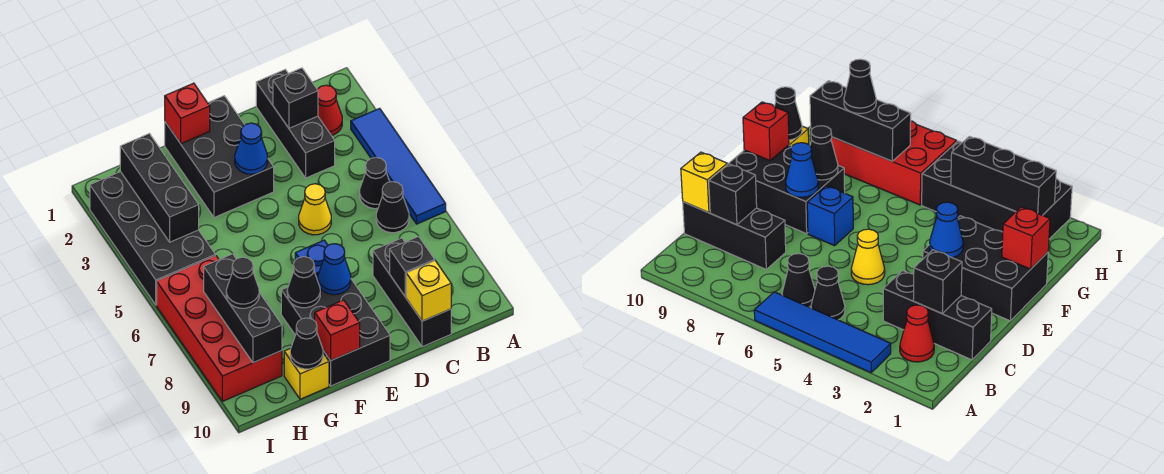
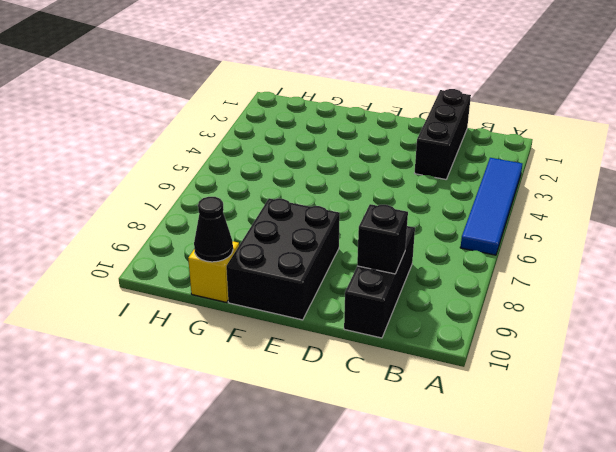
none -> red 1x1 cone [317,85,342,136]
none -> black 1x1 cone [360,158,390,209]
none -> black 1x1 cone [376,182,409,233]

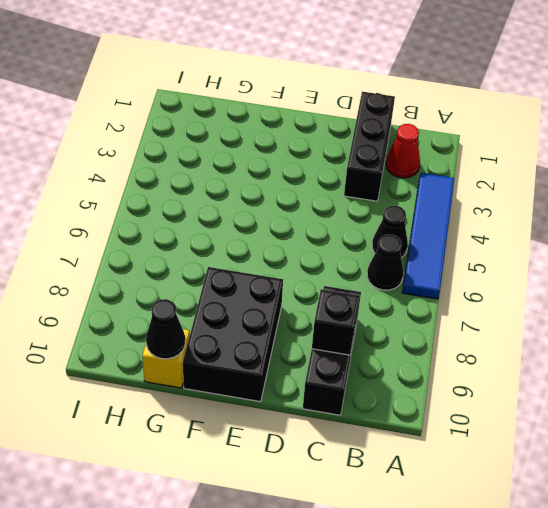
none -> yellow 1x1 cone [299,184,331,235]
none -> black 2x3 brick [165,96,274,218]
none -> blue 1x1 brick [295,240,328,275]

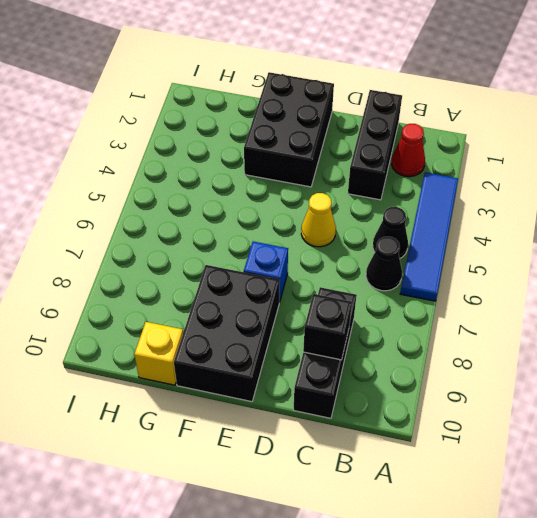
none -> black 2x4 brick [90,172,215,305]
none -> red 2x4 brick [157,256,282,401]
none -> black 1x1 brick [273,68,318,128]

